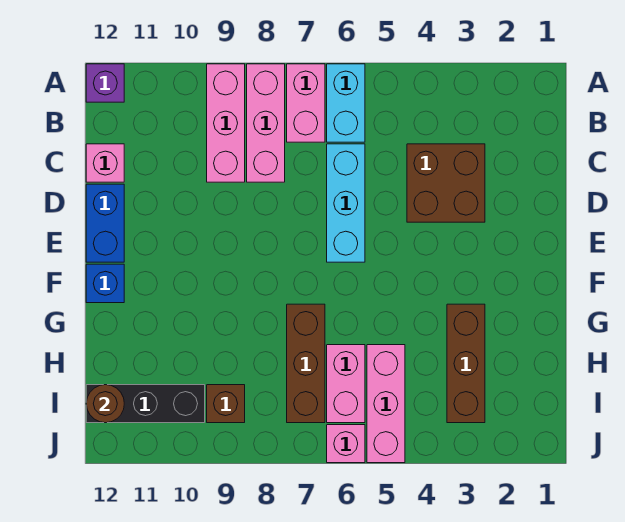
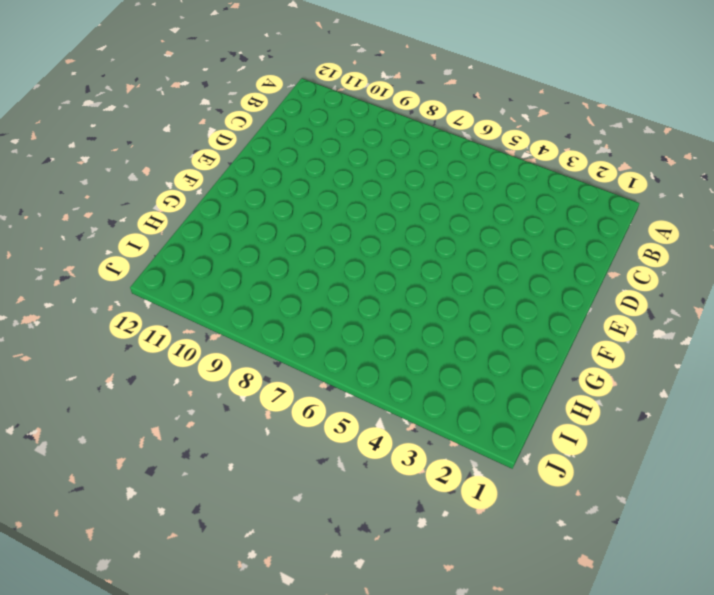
none -> cyan 1x2 brick [327,64,365,142]
none -> pink 1x2 brick [287,64,325,142]
none -> pink 1x3 brick [247,64,285,182]

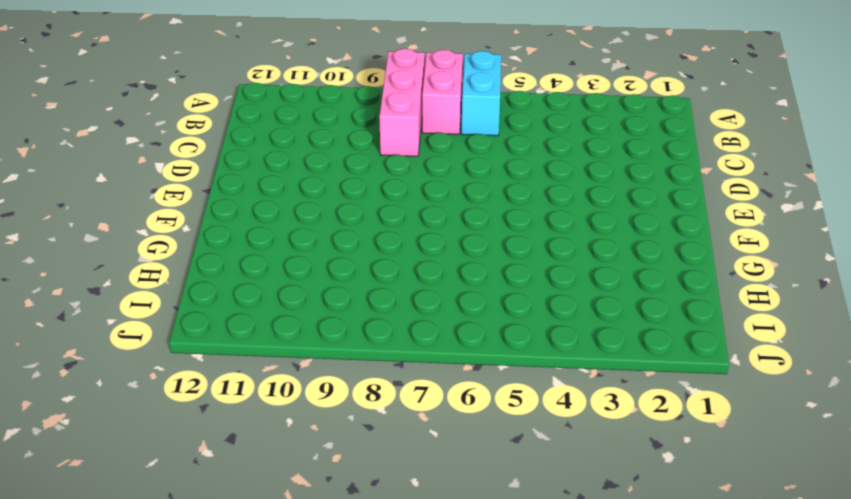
none -> pink 1x3 brick [207,64,245,182]
none -> purple 1x1 brick [86,64,124,102]
none -> brown 2x2 brick [407,144,485,222]

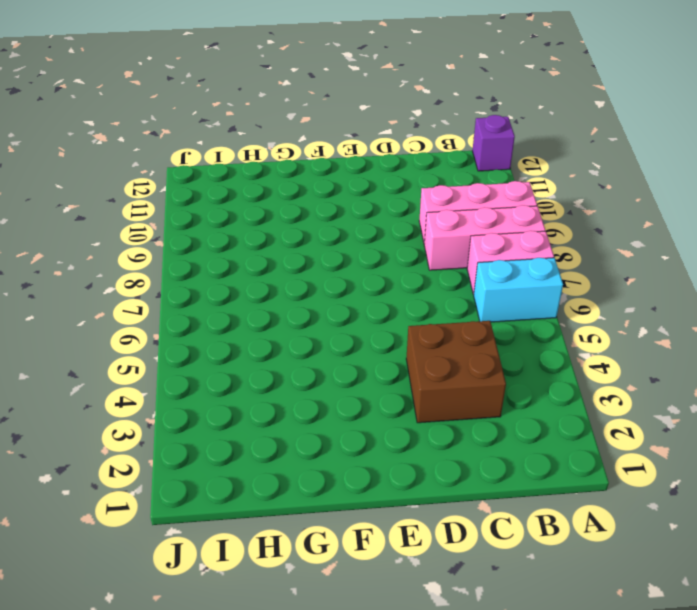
none -> cyan 1x3 brick [327,144,365,262]
none -> pink 1x1 brick [86,144,124,182]
none -> blue 1x2 brick [86,184,124,262]

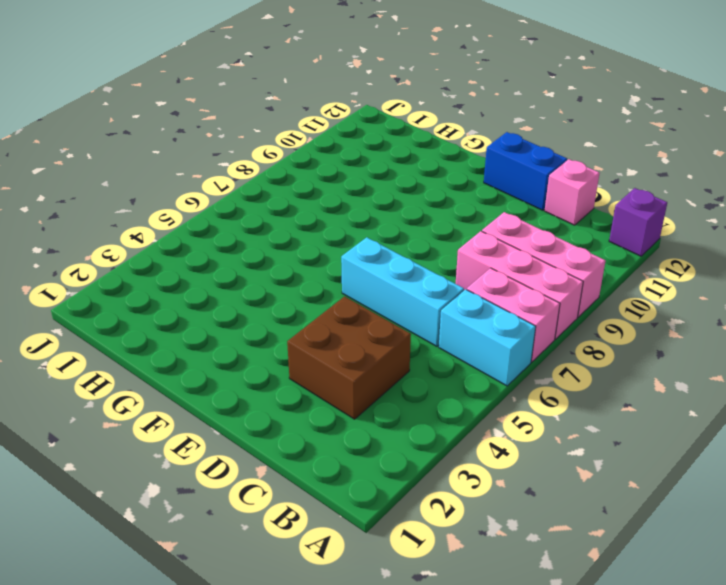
none -> blue 1x1 brick [86,264,124,303]
none -> brown 1x3 brick [447,304,485,423]
none -> brown 1x3 brick [287,304,325,423]

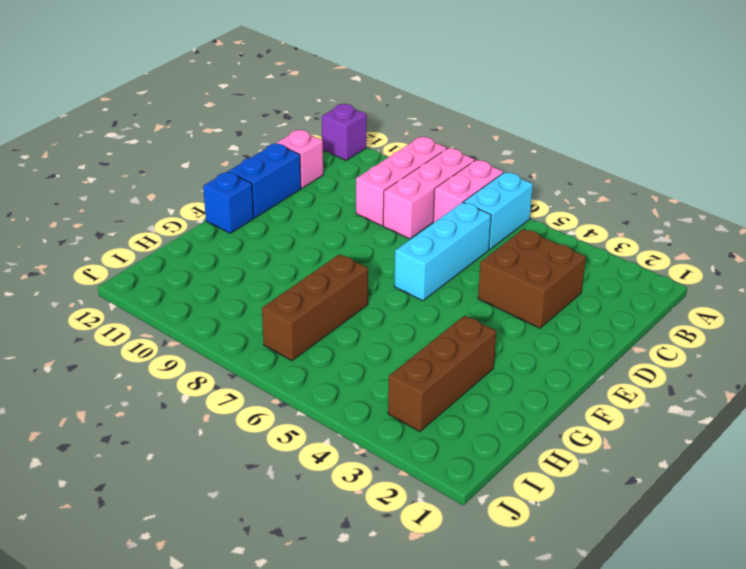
none -> pink 1x3 brick [367,345,405,463]
none -> pink 1x2 brick [327,345,365,423]
none -> brown 1x1 brick [207,385,245,423]

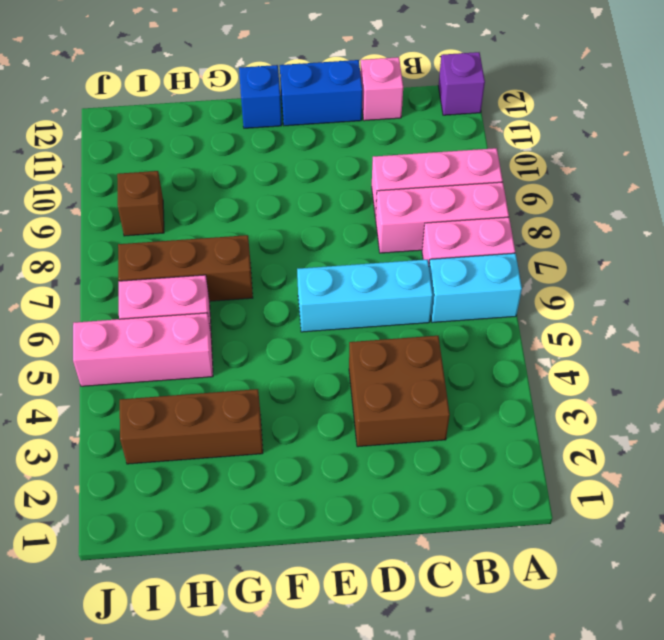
none -> black 1x3 brick [86,385,205,423]
none -> pink 1x1 brick [327,425,365,463]
none -> brown 1x1 round brick [86,385,124,423]

